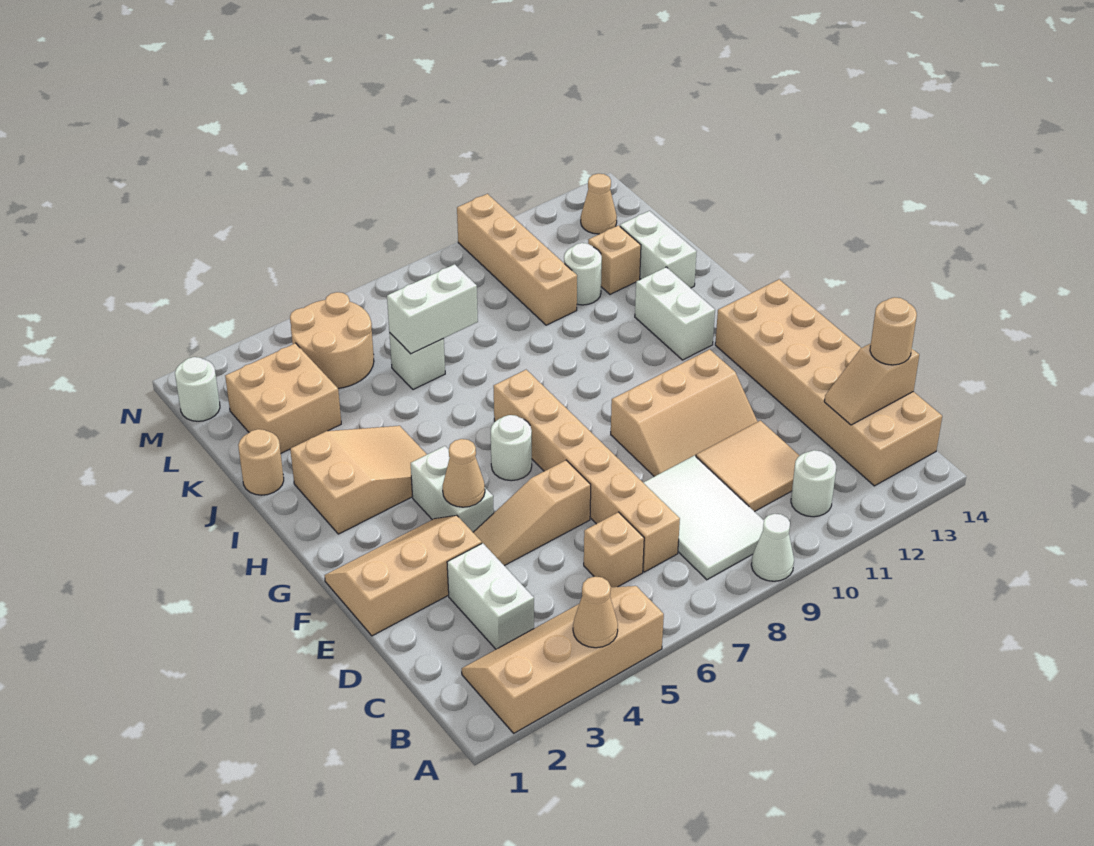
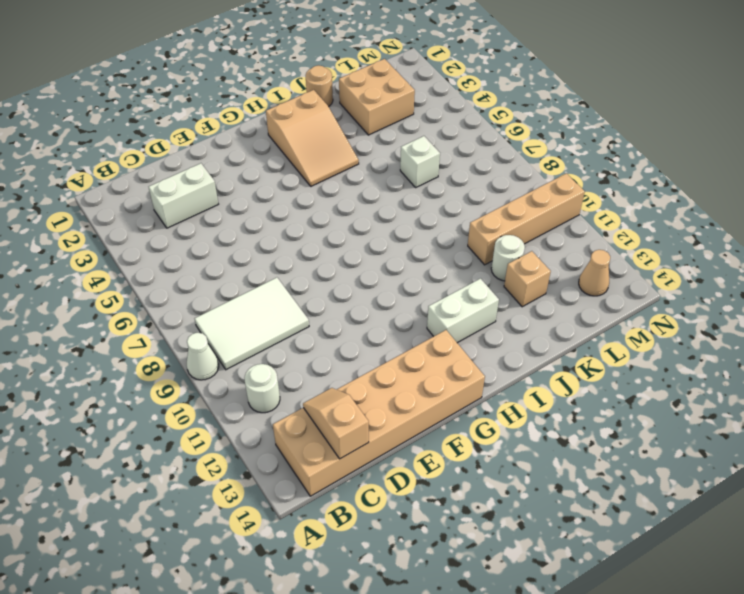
none -> tan 2x4 slope [462,586,664,733]
none -> tan 1x1 brick [584,512,644,587]
none -> tan 1x6 brick [494,370,680,572]
none -> tan 2x2 tile [696,421,799,512]

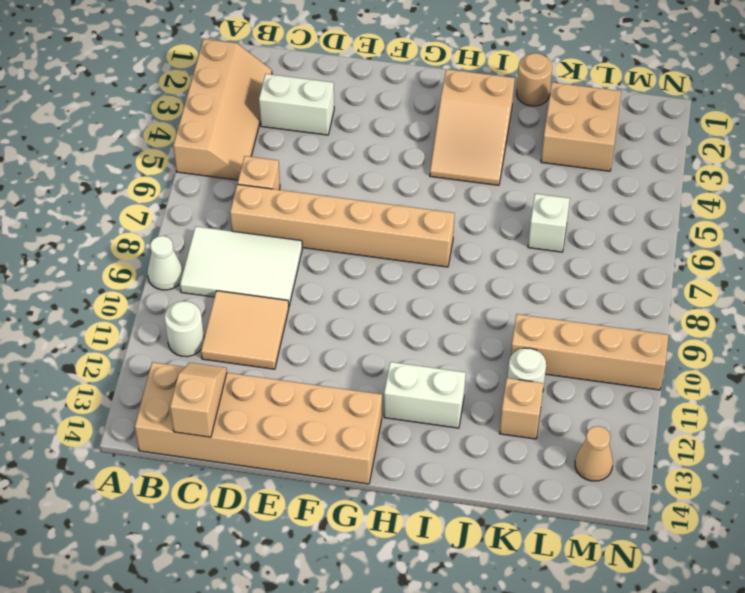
none -> tan 2x3 slope [325,515,482,636]
none -> tan 1x3 slope [473,460,591,566]
none -> tan 2x3 slope [611,349,757,477]
none -> white 1x2 brick [411,446,494,532]

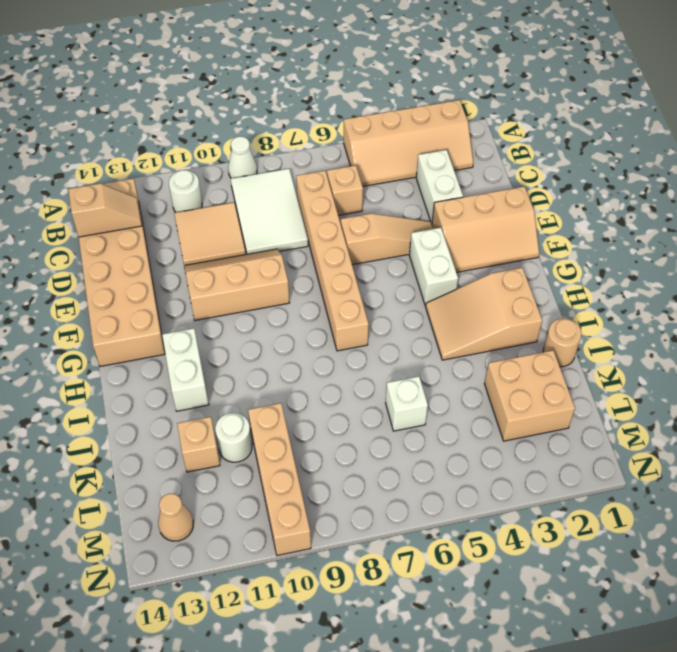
none -> white 1x1 round brick [491,415,532,481]
none -> white 1x2 brick [620,211,697,288]
none -> tan 2x2 round brick [290,292,374,388]
none -> white 1x1 round brick [175,357,220,421]

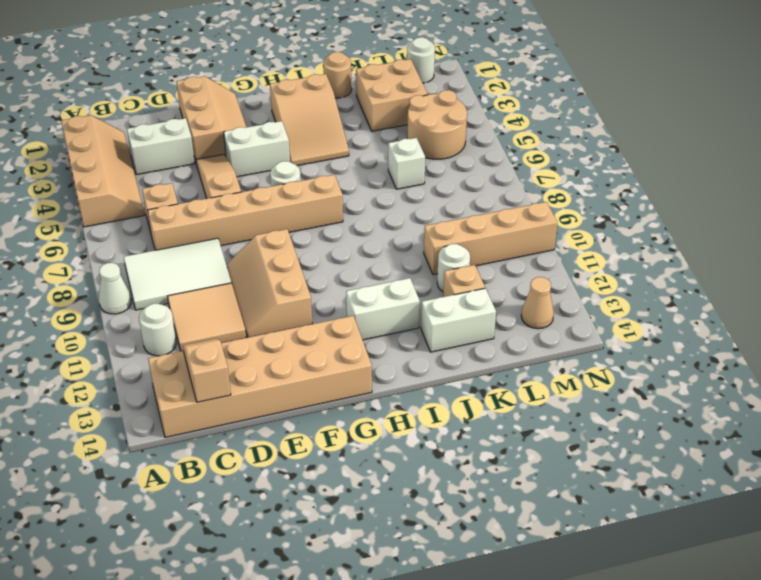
none -> tan 1x1 cone [573,577,618,648]
none -> tan 1x1 cone [443,439,485,507]
none -> white 1x2 brick [387,264,478,354]
none -> tan 1x1 round brick [870,297,917,365]

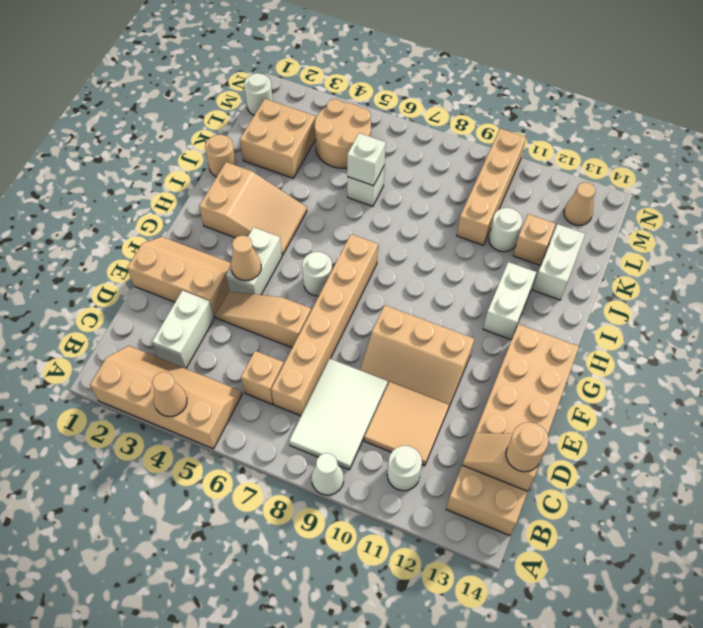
white 1x1 brick [347,133,386,186] -> white 1x2 brick [387,264,478,354]

